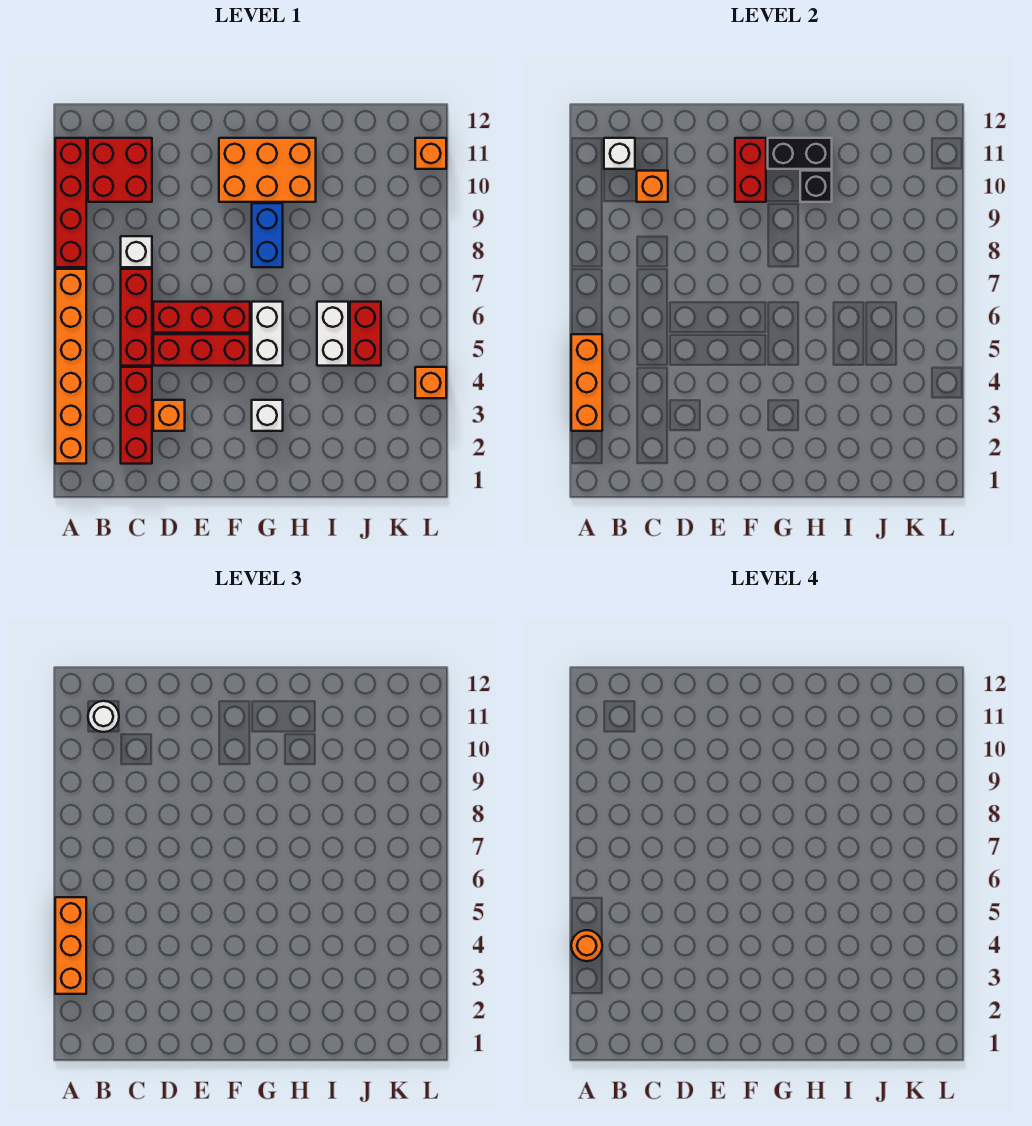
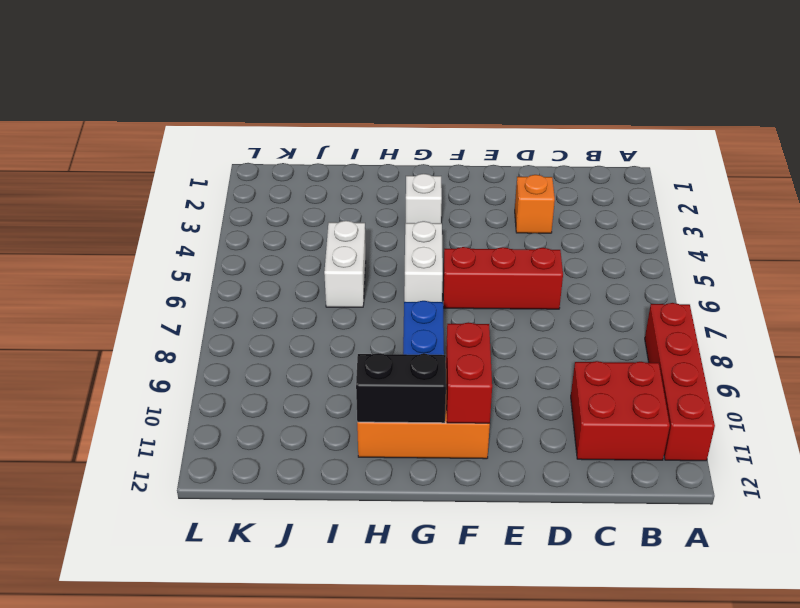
none -> orange 1x6 brick [55,269,86,464]
none -> red 1x3 brick [121,367,152,464]
none -> red 1x3 brick [121,269,152,366]

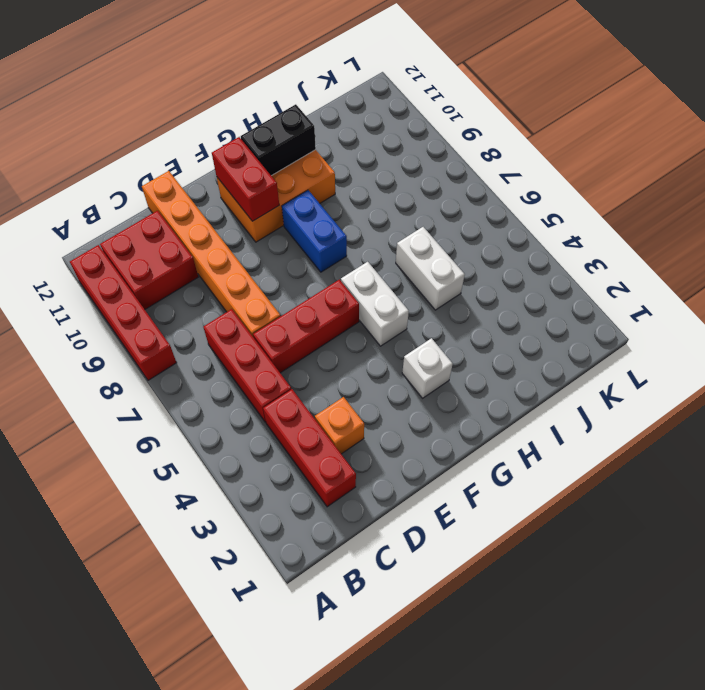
orange 1x6 brick [142,171,281,336] -> orange 1x6 brick moved to [55,269,86,464]
none -> white 1x1 brick [121,236,152,267]
none -> red 1x3 brick [153,334,250,366]
none -> red 1x2 brick [350,302,381,366]

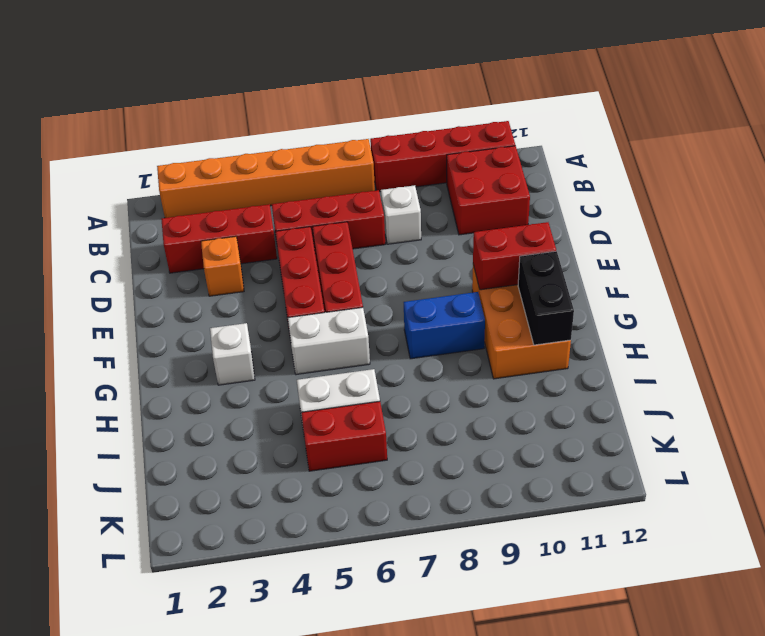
none -> orange 1x1 brick [415,367,446,398]
none -> orange 1x1 brick [415,138,446,169]
none -> orange 1x3 brick [571,334,602,431]

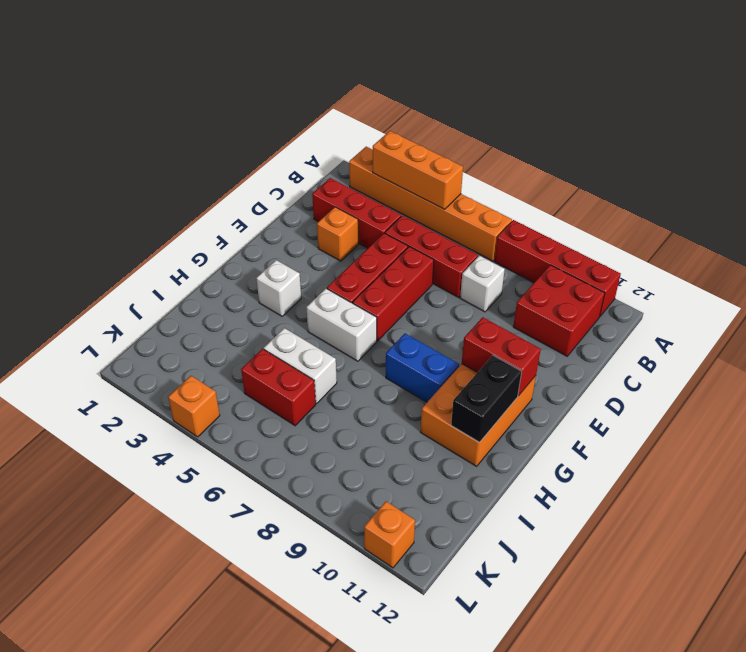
none -> white 1x1 brick [604,138,635,169]
none -> orange 1x1 brick [637,171,668,202]
none -> black 1x1 brick [800,171,832,202]

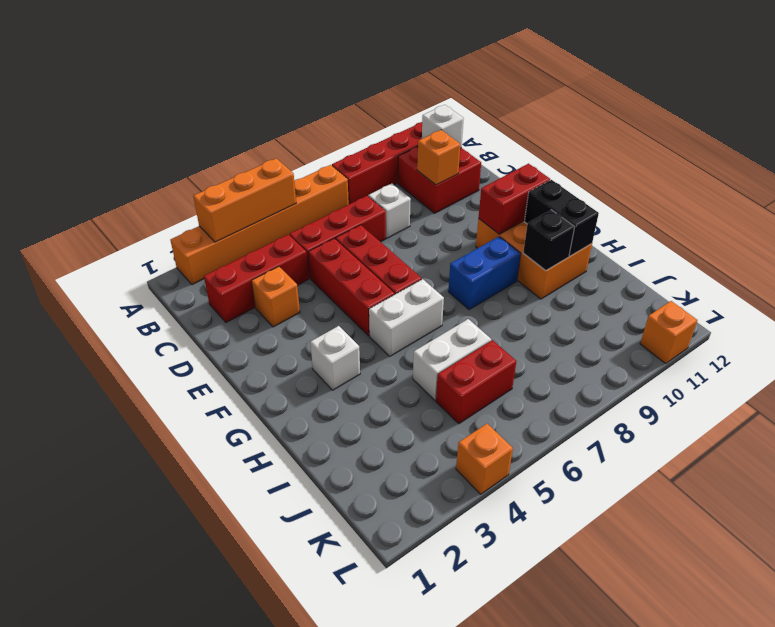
none -> orange 1x3 brick [55,897,86,994]
none -> white 1x1 round brick [88,701,119,732]
none -> orange 1x1 round brick [571,930,602,961]

